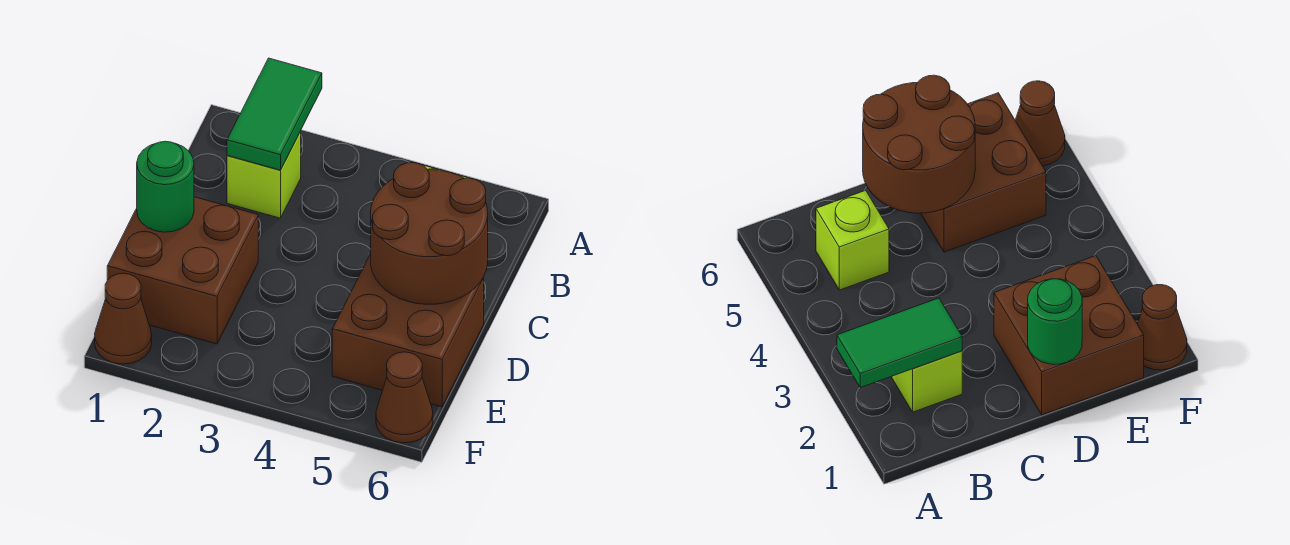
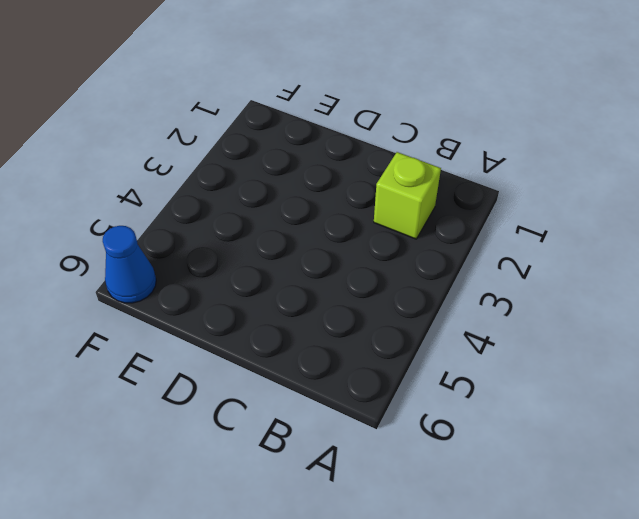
blue 1x1 cone [103,226,156,303] -> brown 1x1 cone [376,352,433,443]
none -> lime 1x1 brick [816,190,889,290]
none -> brown 2x2 brick [107,197,258,344]

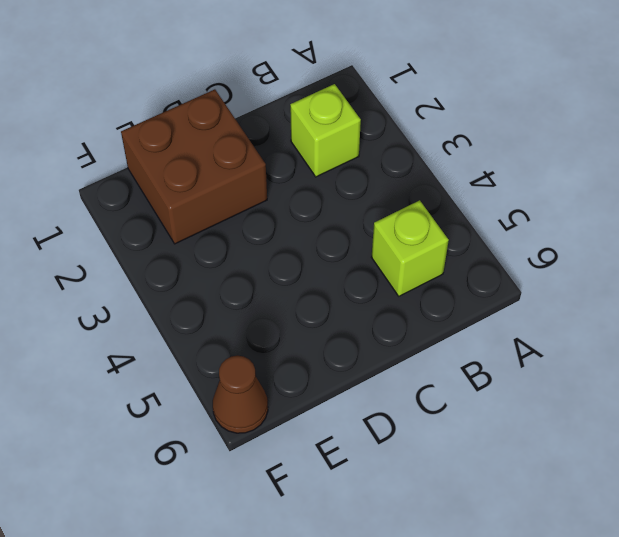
none -> brown 2x2 brick [332,254,484,407]
none -> brown 1x1 cone [95,273,152,364]

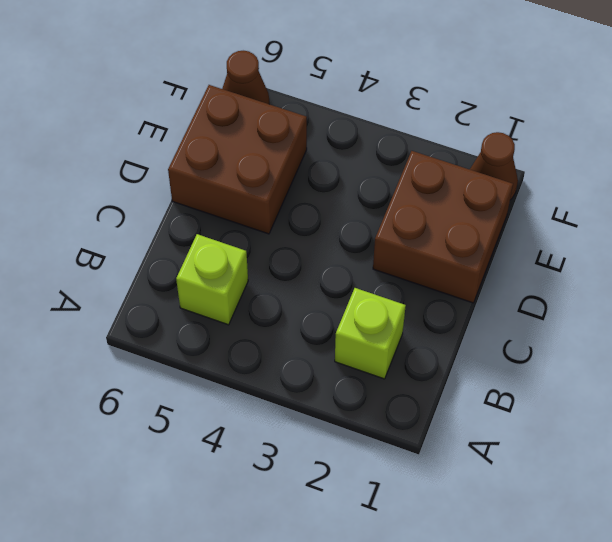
none -> green 1x2 tile [227,58,322,170]
none -> brown 2x2 round brick [371,163,488,304]

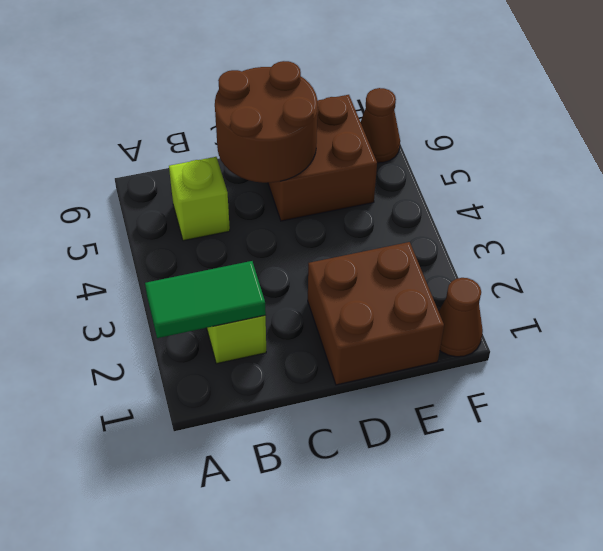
none -> green 1x1 round brick [137,141,194,232]

